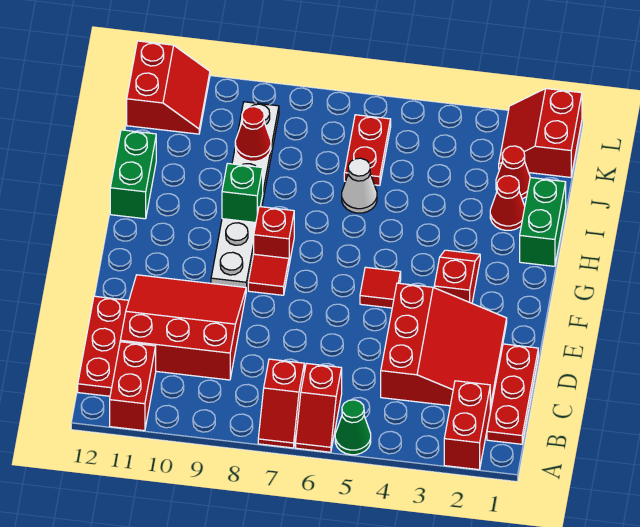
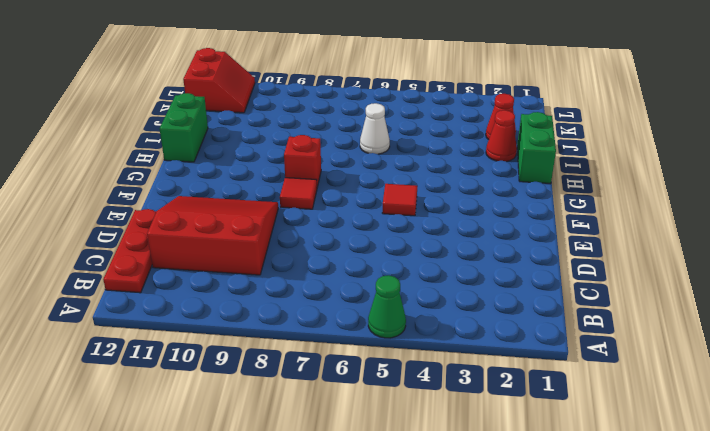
none -> red 1x2 brick [444,381,490,470]
none -> red 1x2 slope [296,363,342,452]
none -> red 1x2 slope [258,359,304,448]

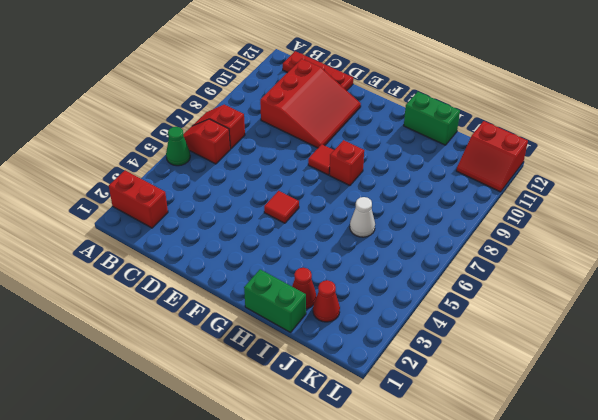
none -> red 1x2 brick [110,342,156,431]
none -> red 1x3 plate [487,344,538,444]
none -> red 3x3 slope [381,283,507,410]

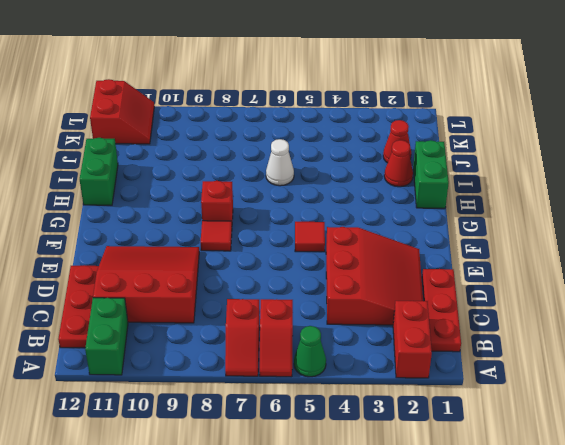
green 1x2 brick [85,298,128,375] -> red 1x2 brick [110,342,156,431]
none -> red 1x2 slope [434,250,480,303]
none -> white 1x6 plate [211,102,279,291]
none -> red 1x2 plate [344,115,391,185]

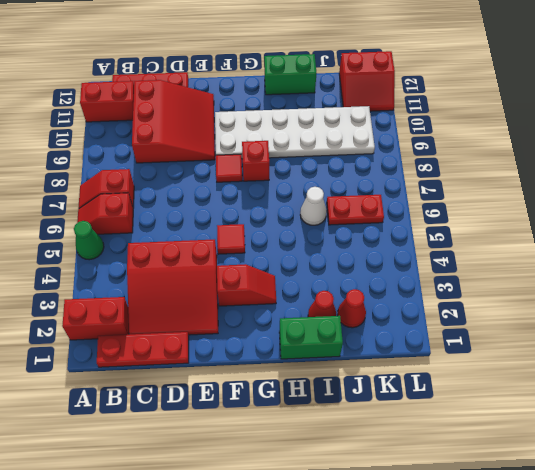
white 2x6 plate [215,106,375,159] -> white 1x6 plate [211,102,279,291]
none -> red 2x2 slope [499,89,582,177]
none -> green 1x1 brick [222,164,263,223]
none -> red 1x1 cone [235,107,271,161]

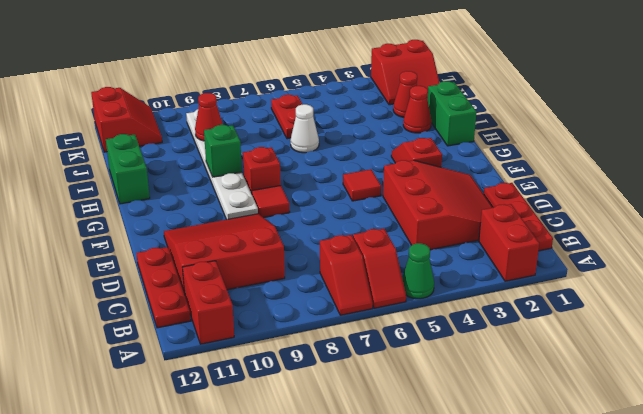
red 2x2 slope [371,40,440,105] -> red 2x2 slope turned to [499,89,582,177]

